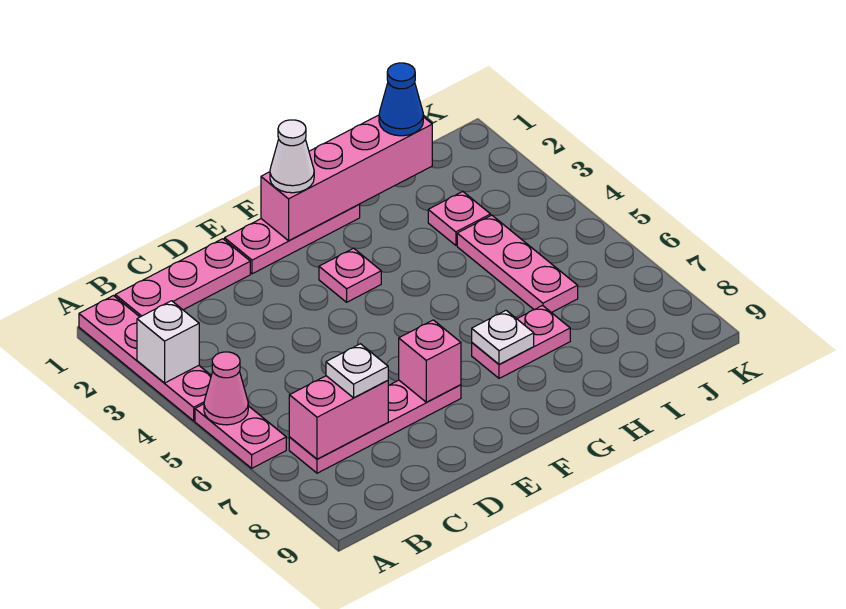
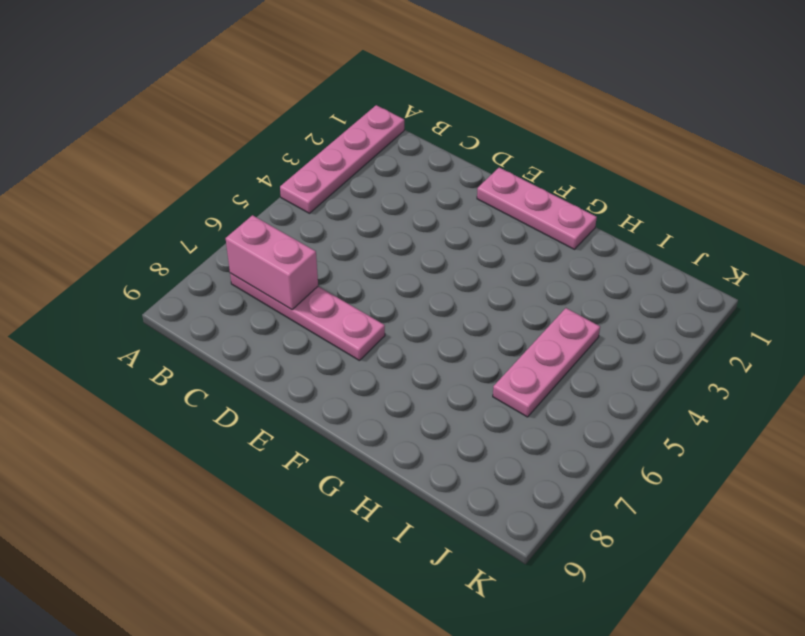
none -> pink 1x2 plate [195,404,286,468]
none -> pink 1x3 plate [115,239,250,317]
none -> pink 1x1 plate [319,248,381,302]

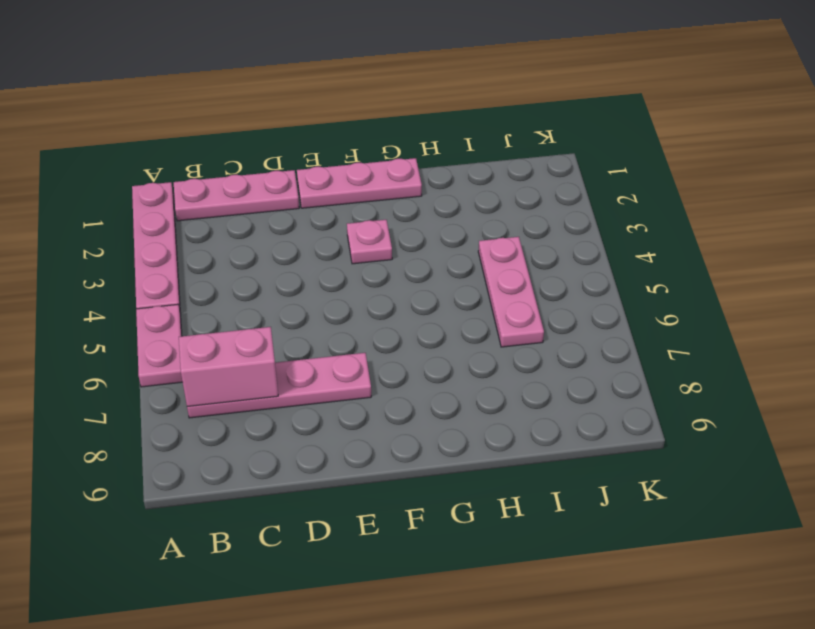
none -> pink 1x2 plate [472,306,570,378]
none -> pink 1x1 plate [428,191,490,245]
none -> white 1x1 brick [137,301,199,383]

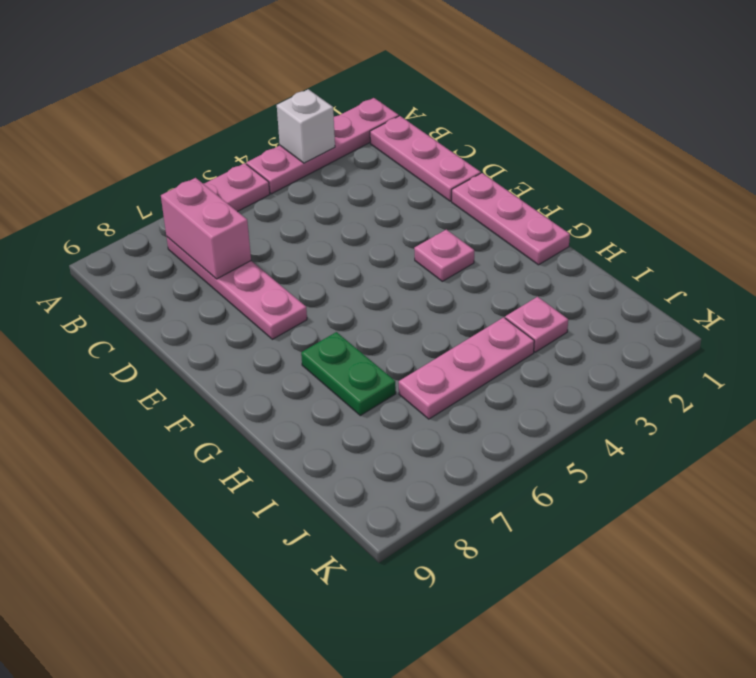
green 1x2 plate [301,332,396,415] -> pink 1x2 plate [472,306,570,378]
none -> pink 1x1 cone [204,352,248,425]
none -> pink 1x1 brick [399,320,461,402]
none -> pink 1x4 brick [261,115,432,241]

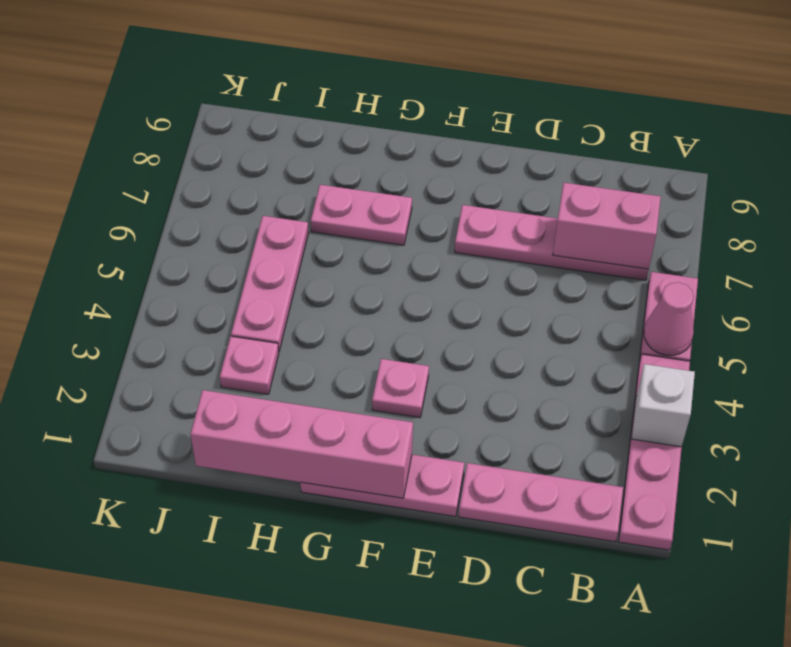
none -> pink 1x1 brick [399,320,461,402]
none -> white 1x1 plate [472,310,534,365]
none -> white 1x1 plate [326,344,388,398]

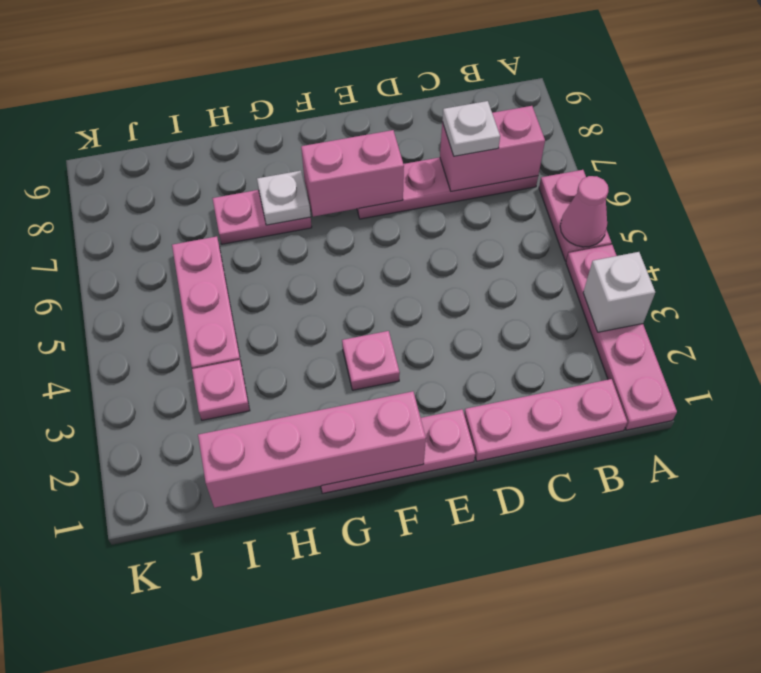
pink 1x2 brick [301,130,404,217] -> pink 1x1 brick [399,320,461,402]
none -> white 1x1 cone [270,120,314,193]
none -> blue 1x1 cone [379,63,423,136]

